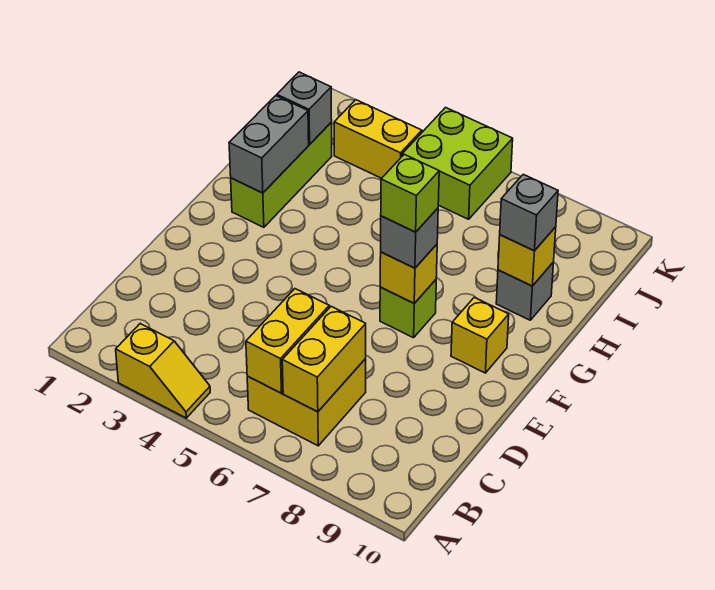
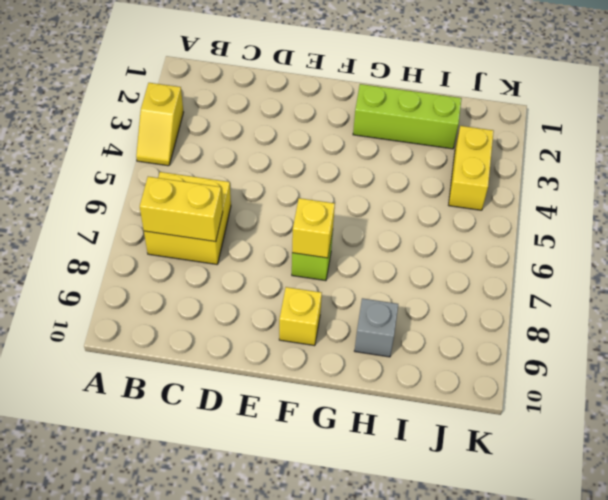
none -> lime 2x2 brick [402,108,513,219]
none -> yellow 1x2 brick [246,289,329,393]
none -> grey 1x2 brick [229,96,309,193]

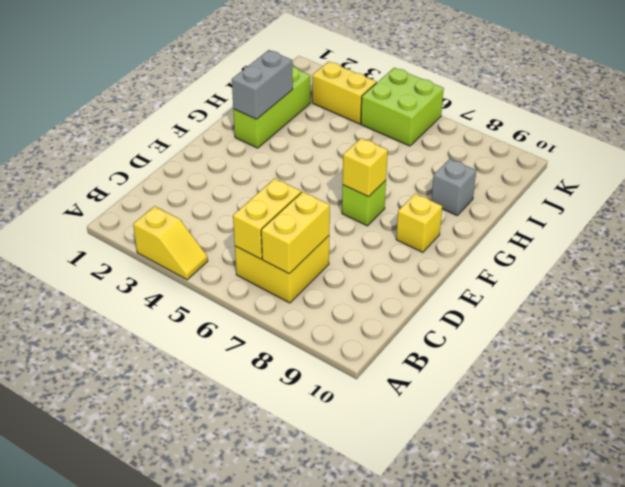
none -> yellow 1x1 brick [498,227,556,286]
none -> grey 1x1 brick [277,72,332,144]
none -> grey 1x1 brick [381,208,438,268]

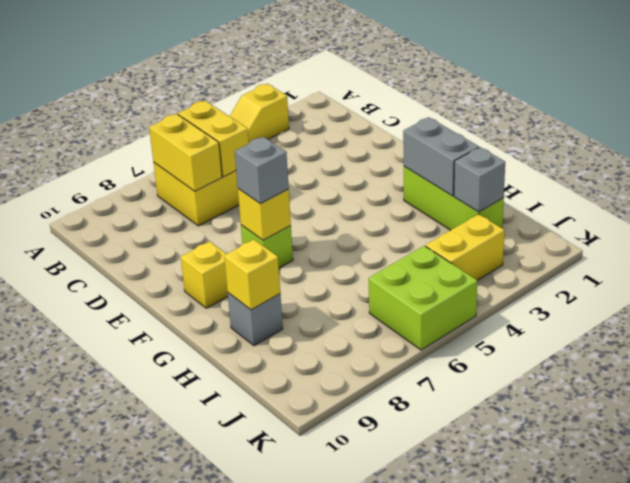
none -> grey 1x1 brick [500,174,558,251]
none -> lime 1x1 brick [381,154,439,232]

